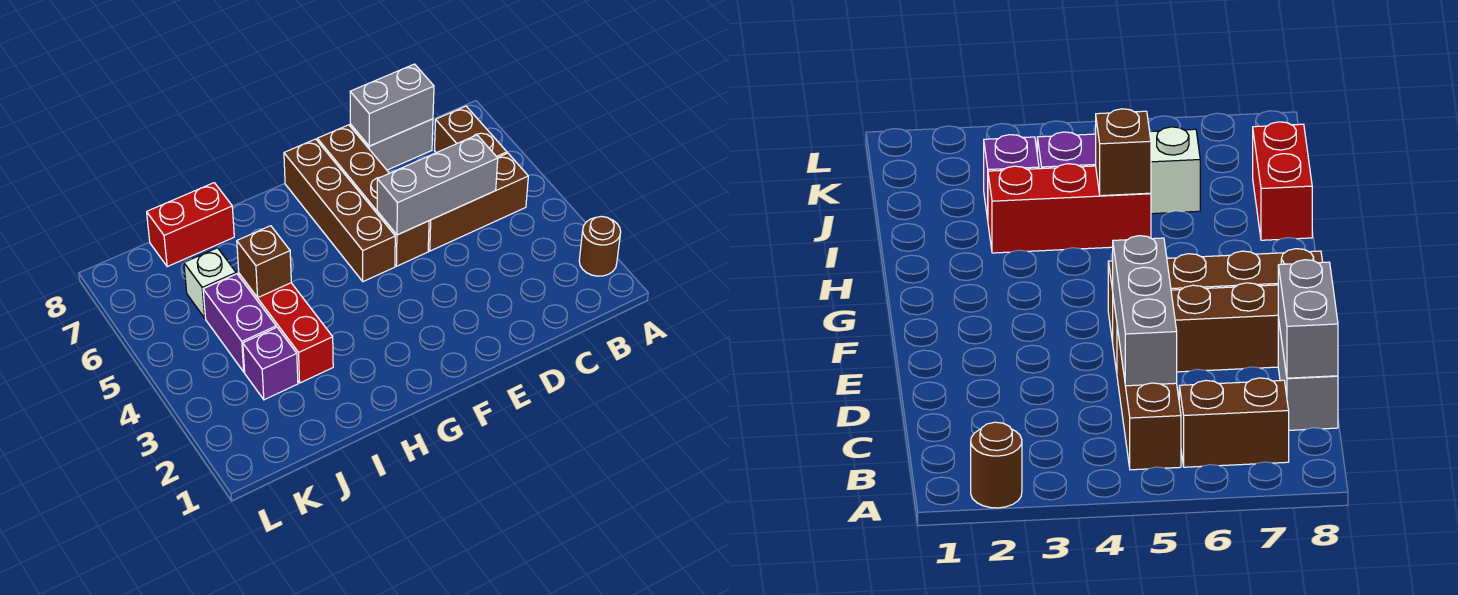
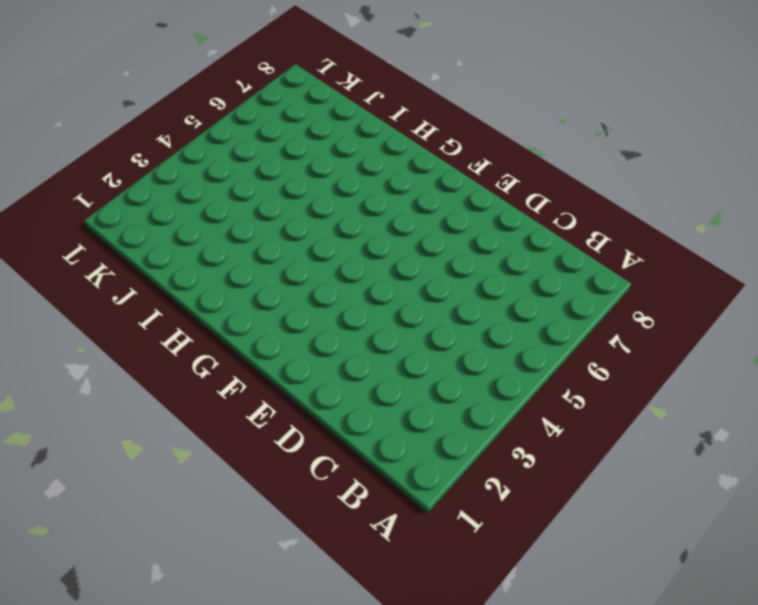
none -> brown 1x1 round brick [579,216,621,276]
none -> brown 1x3 brick [428,153,528,251]
none -> brown 1x2 brick [435,106,507,158]

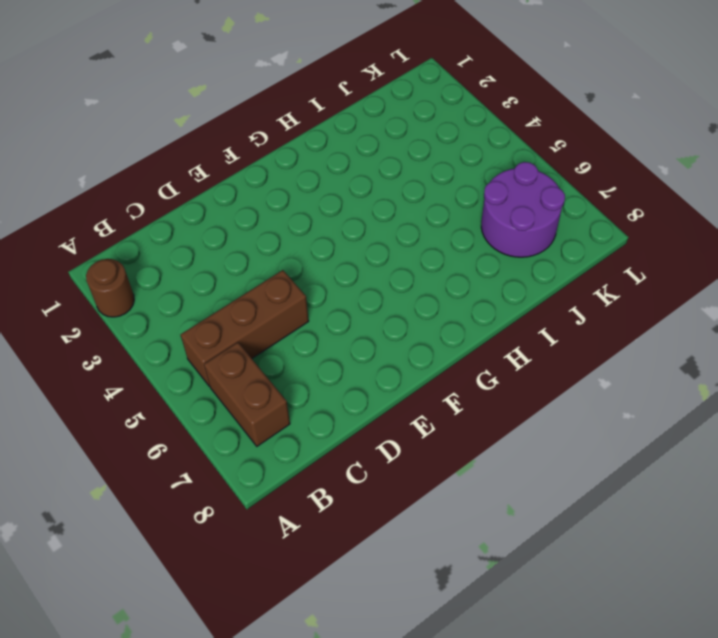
purple 2x2 round brick [481,162,565,257] -> white 1x1 brick [184,248,236,318]
none -> grey 1x2 brick [350,119,433,170]
none -> brown 1x4 brick [317,125,429,266]
none -> brown 1x4 brick [284,139,395,282]

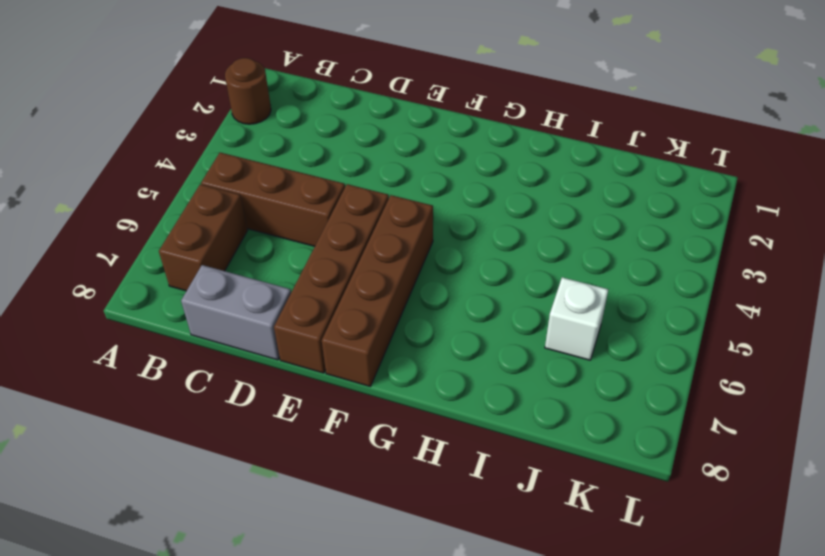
none -> red 1x3 brick [239,274,333,383]
none -> red 1x2 brick [147,183,234,267]
none -> purple 1x1 brick [243,327,298,400]

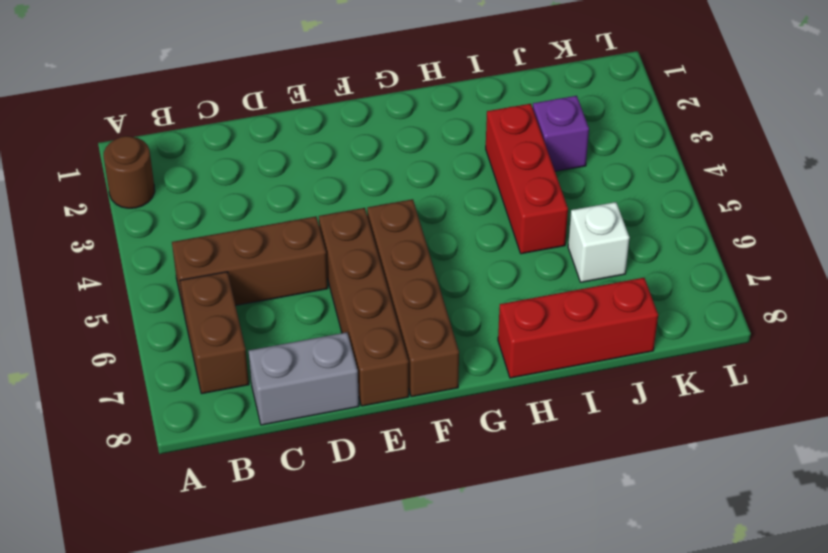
red 1x3 brick [498,278,658,378] -> red 1x2 brick [147,183,234,267]
none -> purple 1x2 brick [203,274,276,372]
none -> grey 1x3 brick [377,135,498,235]
none -> grey 1x2 brick [350,64,434,146]

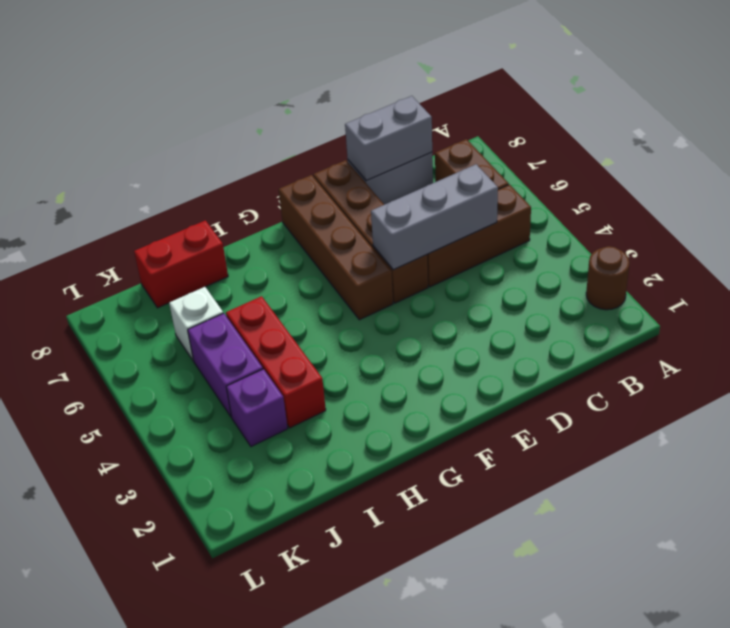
none -> brown 1x1 brick [237,226,291,298]

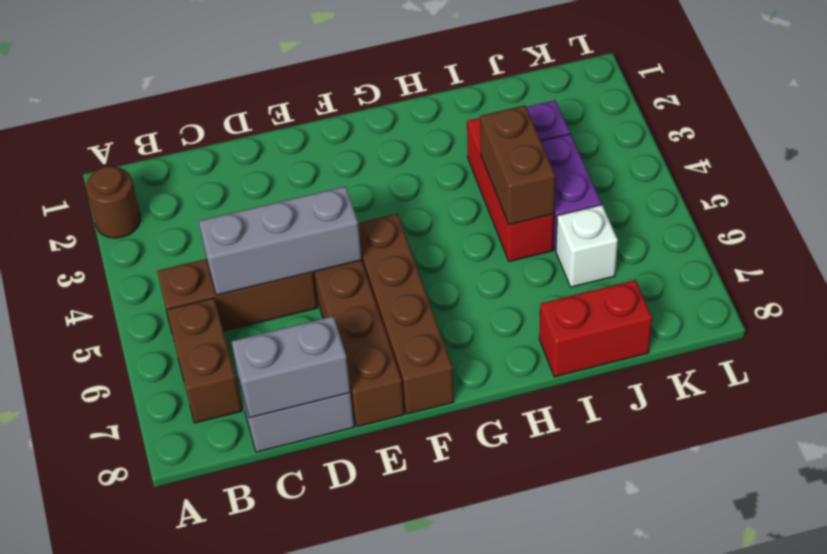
brown 1x2 brick [480,105,556,225] -> brown 1x1 brick [237,226,291,298]

